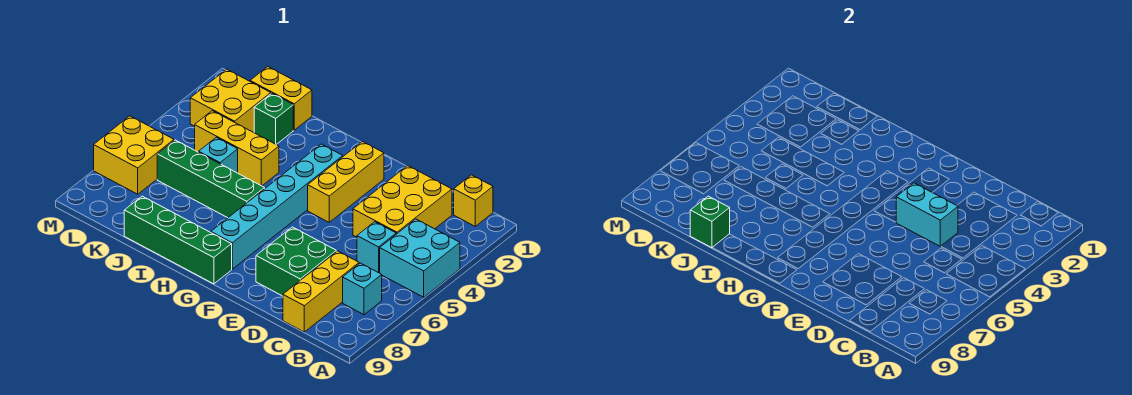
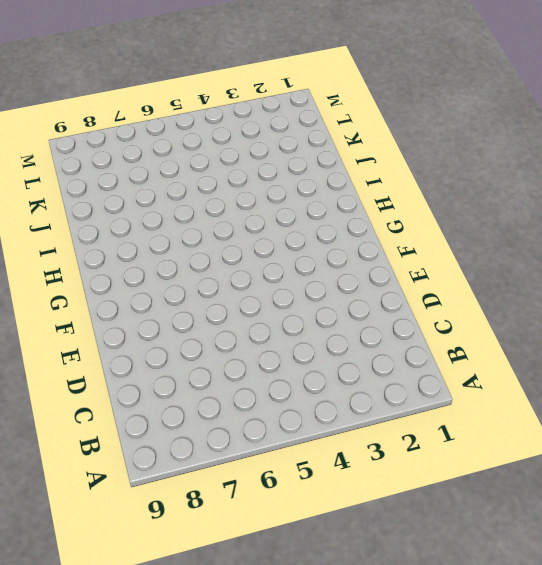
none -> cyan 2x2 brick [380,219,460,297]
none -> yellow 1x1 brick [454,175,493,226]
none -> cyan 1x1 brick [343,263,382,315]

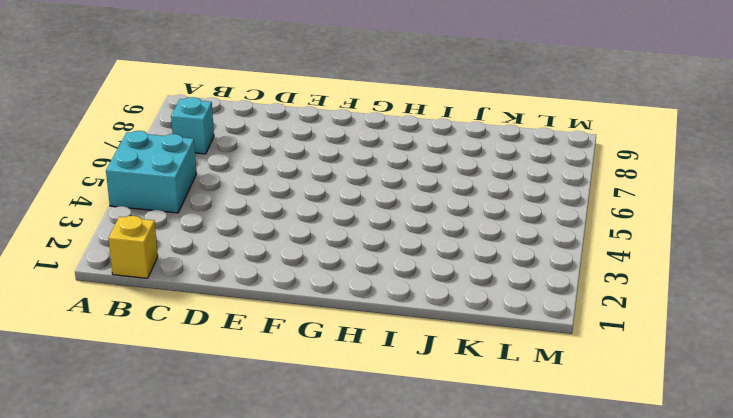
none -> yellow 2x3 brick [353,166,452,237]
none -> cyan 1x1 brick [357,222,396,273]
none -> yellow 1x3 brick [283,251,359,332]

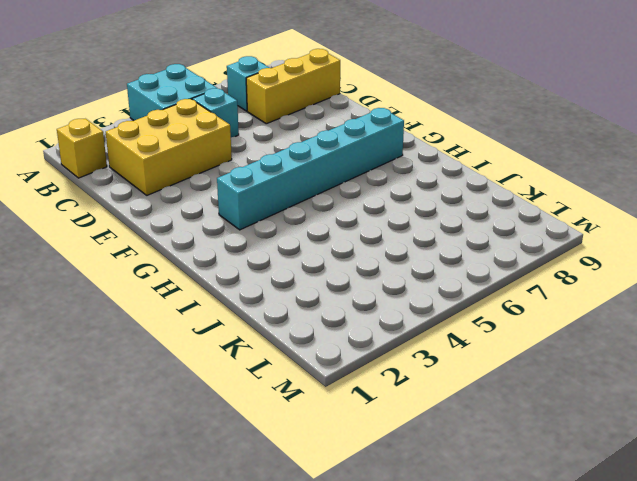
none -> green 2x2 brick [256,227,336,296]
none -> yellow 1x3 brick [308,142,384,222]
none -> green 1x4 brick [124,196,232,284]

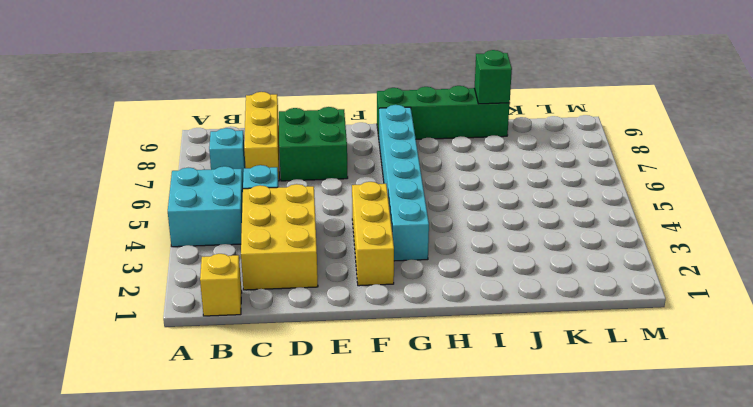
none -> green 1x4 brick [157,140,265,218]
none -> yellow 1x3 brick [195,111,279,186]
none -> yellow 1x2 brick [250,67,312,130]

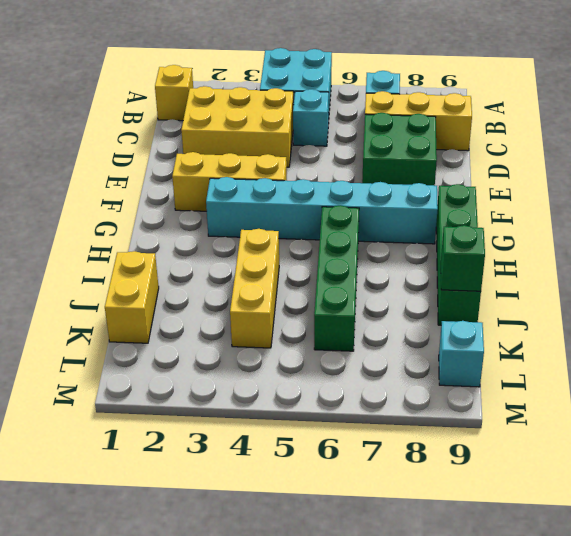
cyan 1x1 brick [439,321,484,387] -> cyan 1x1 brick moved to [199,137,238,173]
none -> green 1x1 brick [254,93,293,145]
none -> yellow 2x2 brick [190,69,271,133]
none -> yellow 2x2 brick [94,116,174,194]

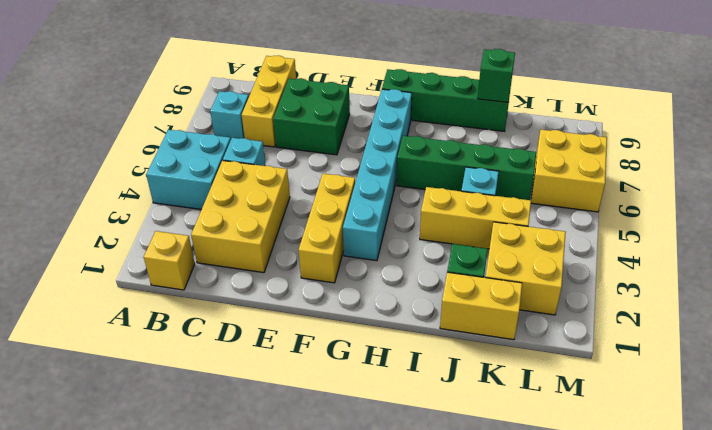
none -> cyan 1x2 brick [896,183,958,247]

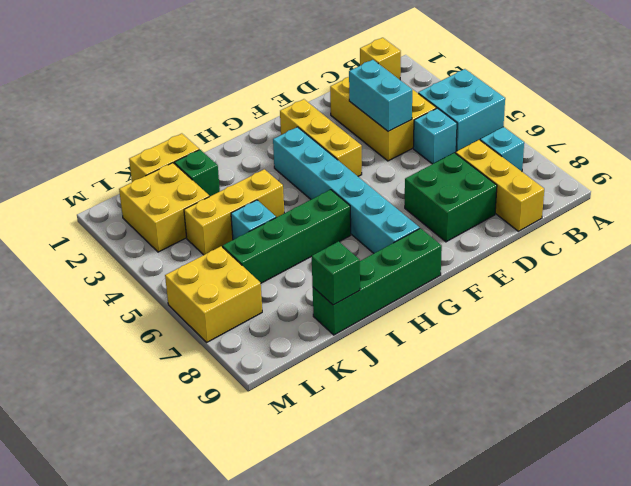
cyan 1x2 brick [349,60,412,131] -> cyan 1x2 brick turned to [896,183,958,247]

